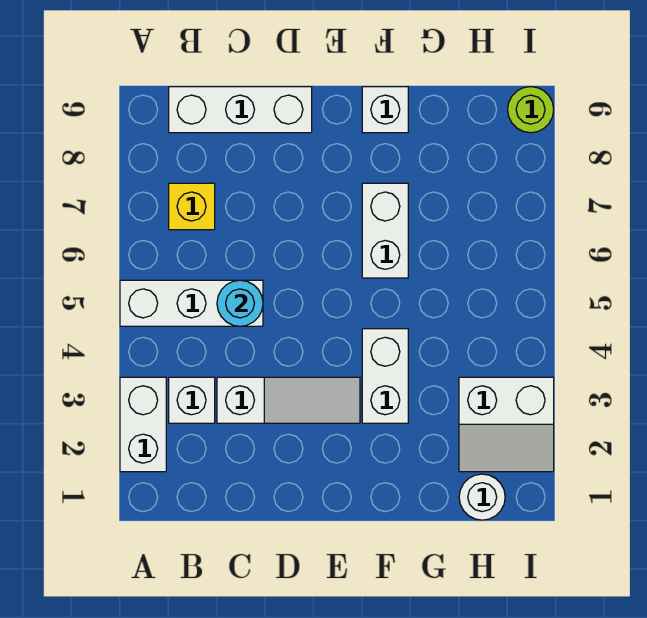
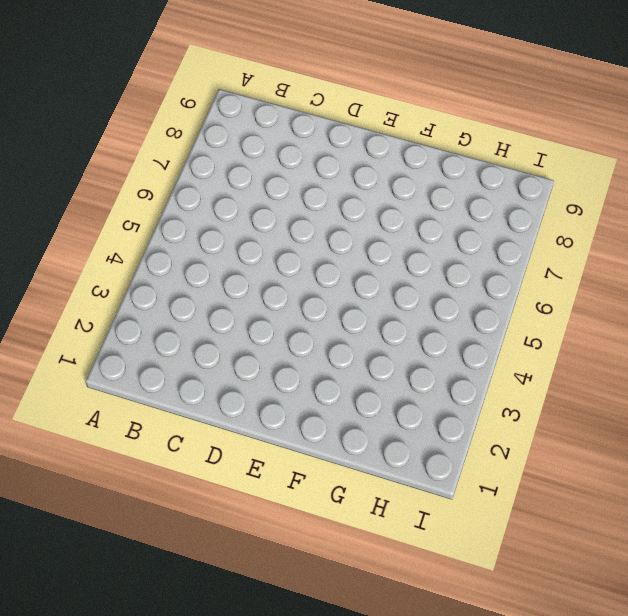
none -> white 1x2 brick [120,377,166,472]
none -> white 1x3 brick [120,280,263,326]
none -> white 1x1 brick [169,377,215,423]

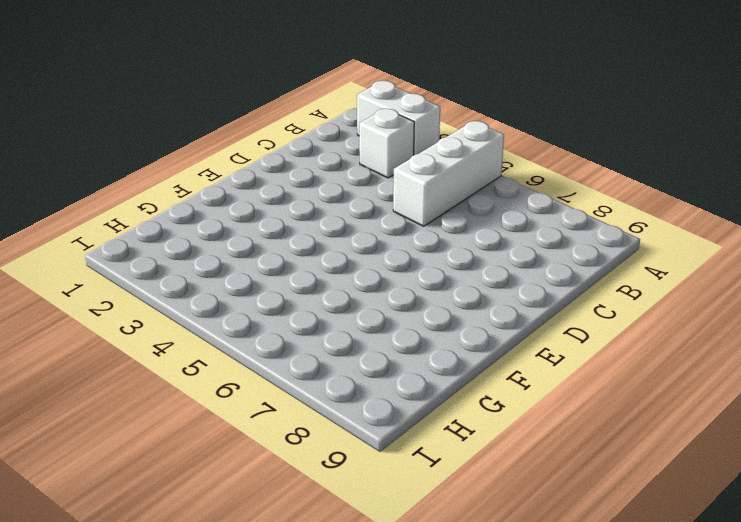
none -> yellow 1x1 brick [169,183,215,230]
none -> white 1x3 brick [169,87,312,133]
none -> white 1x3 slope [217,377,360,423]

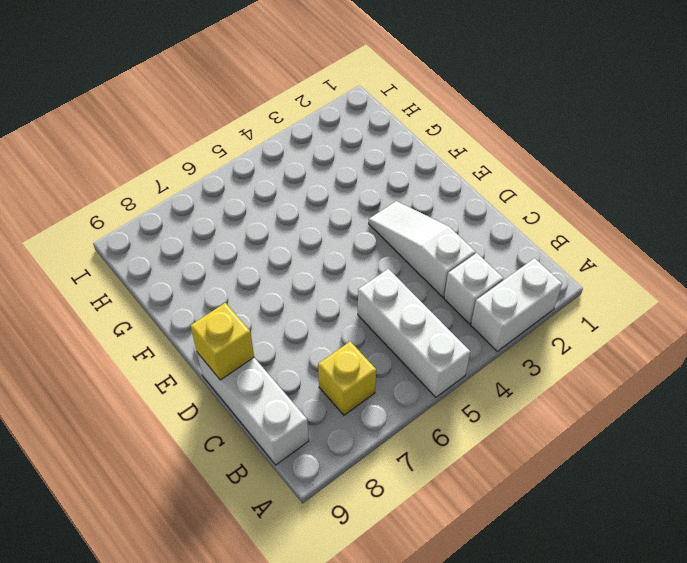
yellow 1x1 brick [190,303,254,380] -> none
none -> white 1x2 brick [362,329,408,423]
none -> white 1x2 brick [362,183,408,278]
none -> white 1x1 brick [362,87,408,133]

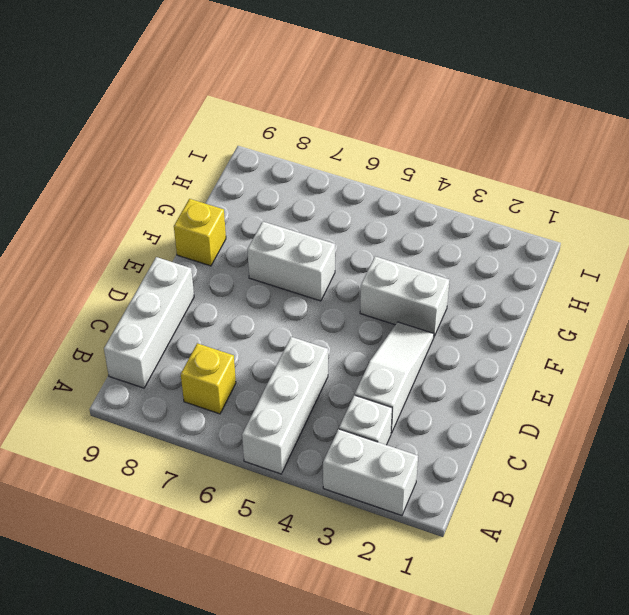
yellow 1x1 brick [174,199,226,266] -> white 1x1 brick [362,87,408,133]
none -> white 1x1 round brick [459,474,505,520]
none -> white 2x2 slope [459,377,554,472]
none -> lime 1x1 round brick [508,87,554,133]

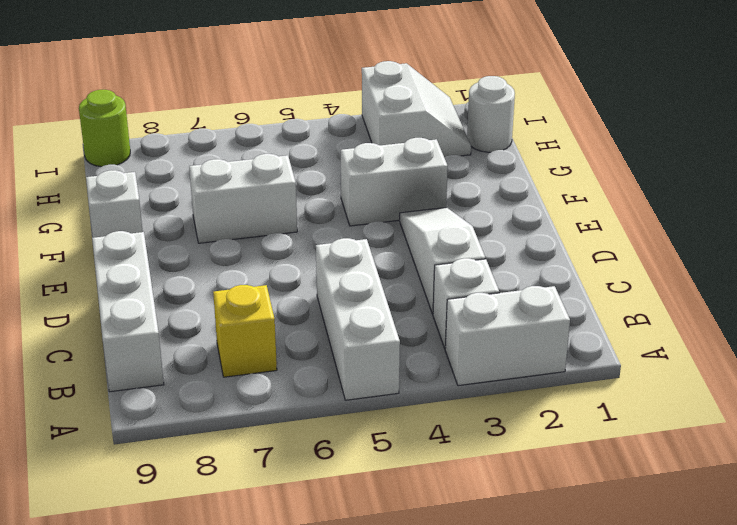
none -> cyan 1x1 round brick [217,280,263,326]

